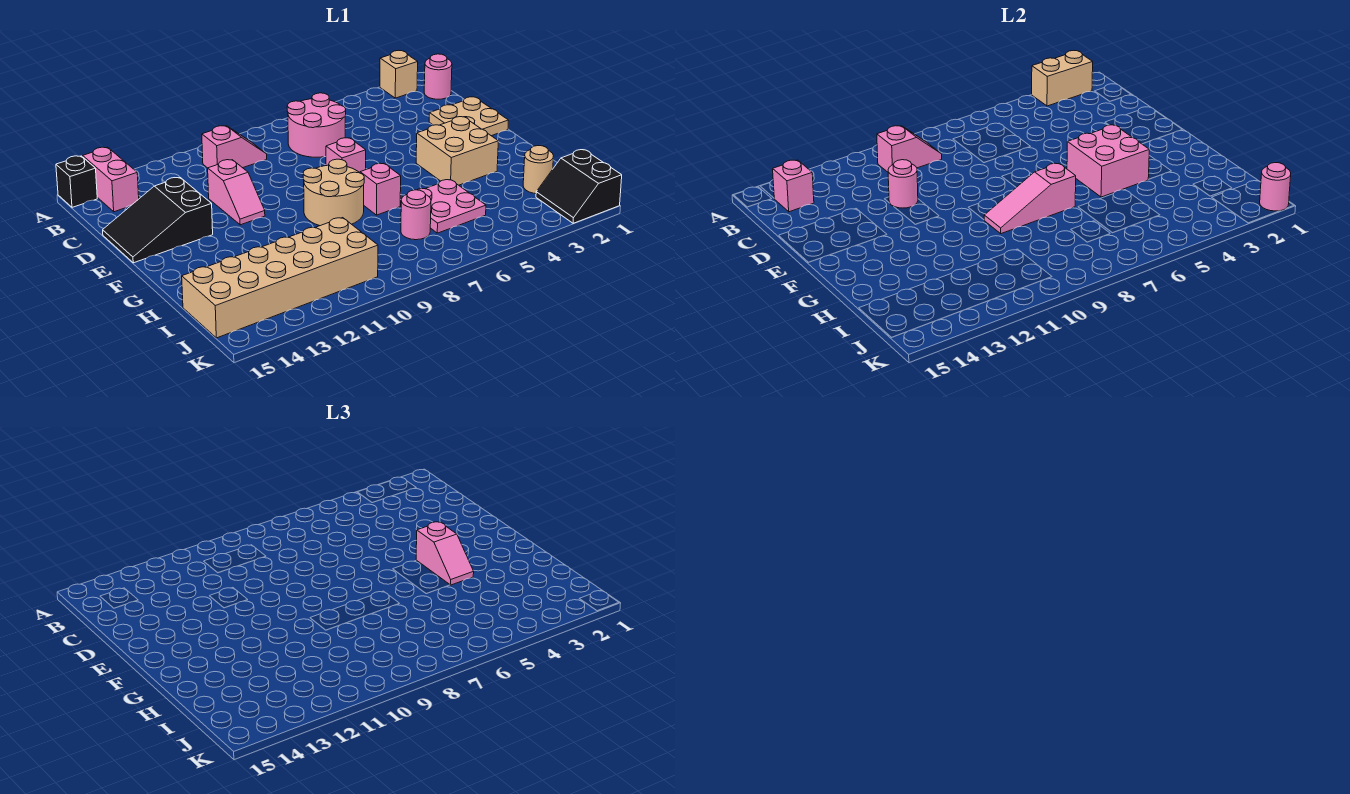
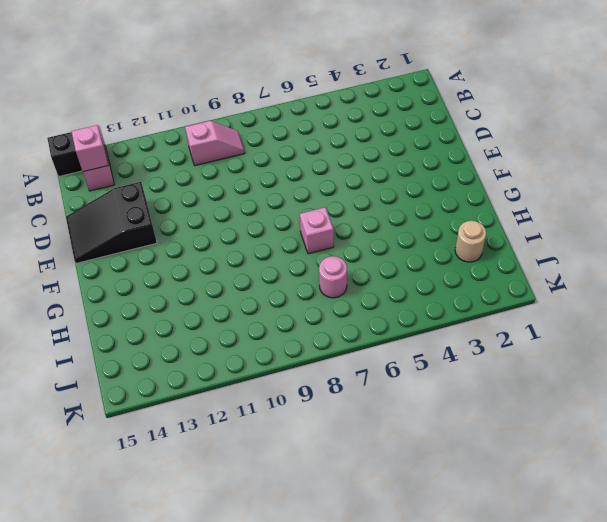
none -> tan 1x1 brick [380,50,418,98]
none -> pink 1x1 round brick [424,54,452,99]
none -> pink 2x2 round brick [287,93,346,157]

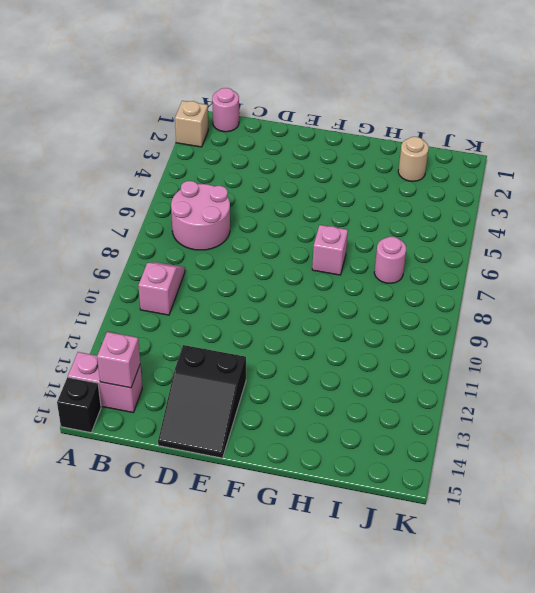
none -> tan 2x2 plate [429,97,509,136]
none -> pink 1x2 slope [208,160,265,225]
none -> pink 1x1 brick [326,138,366,173]

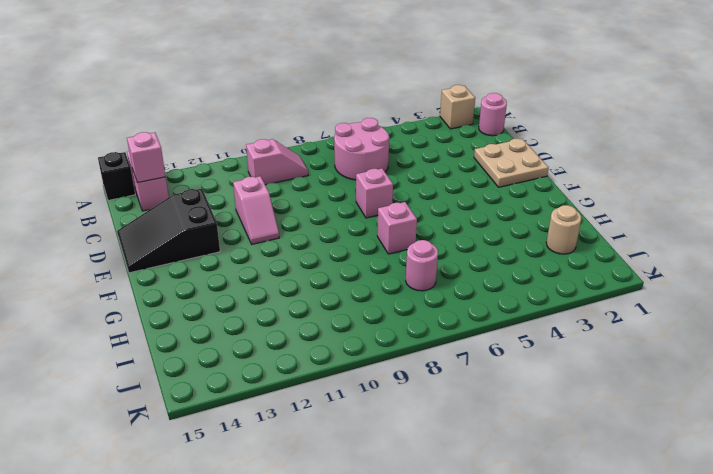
none -> tan 2x2 brick [416,117,498,185]
none -> tan 2x2 round brick [303,159,364,226]
none -> pink 2x2 plate [417,179,486,233]

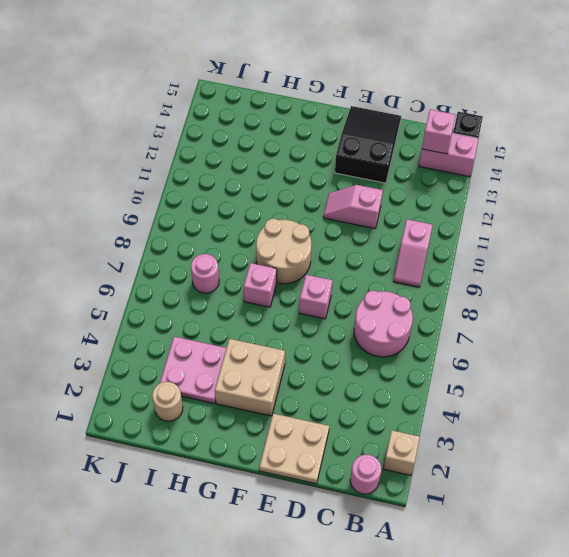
pink 2x2 plate [160,337,226,403] -> pink 2x2 plate moved to [417,179,486,233]
none -> tan 2x6 brick [182,218,378,338]
none -> black 2x2 slope [536,150,622,223]
none -> tan 1x2 brick [1032,50,1093,106]

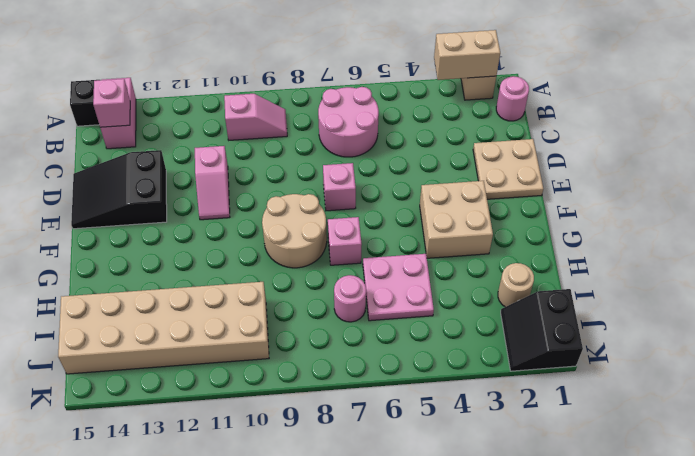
none -> pink 1x2 slope [877,126,942,172]
none -> pink 1x1 round brick [888,160,918,208]
none -> pink 2x2 brick [1067,125,1149,197]

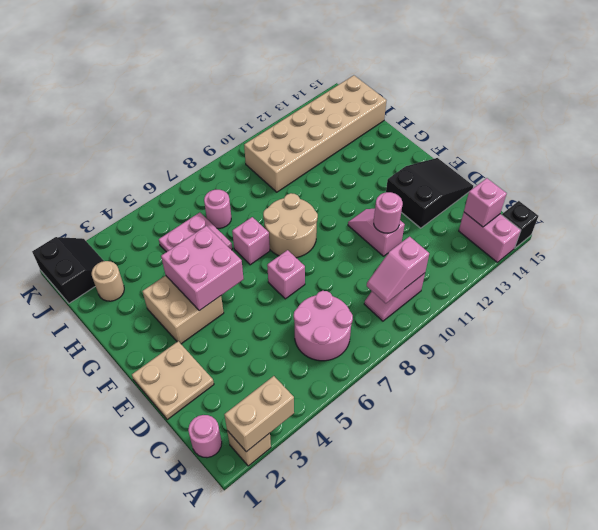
none -> pink 1x3 slope [984,163,1076,234]
none -> pink 1x1 round brick [1260,163,1291,211]
none -> pink 1x2 slope [416,522,474,585]

